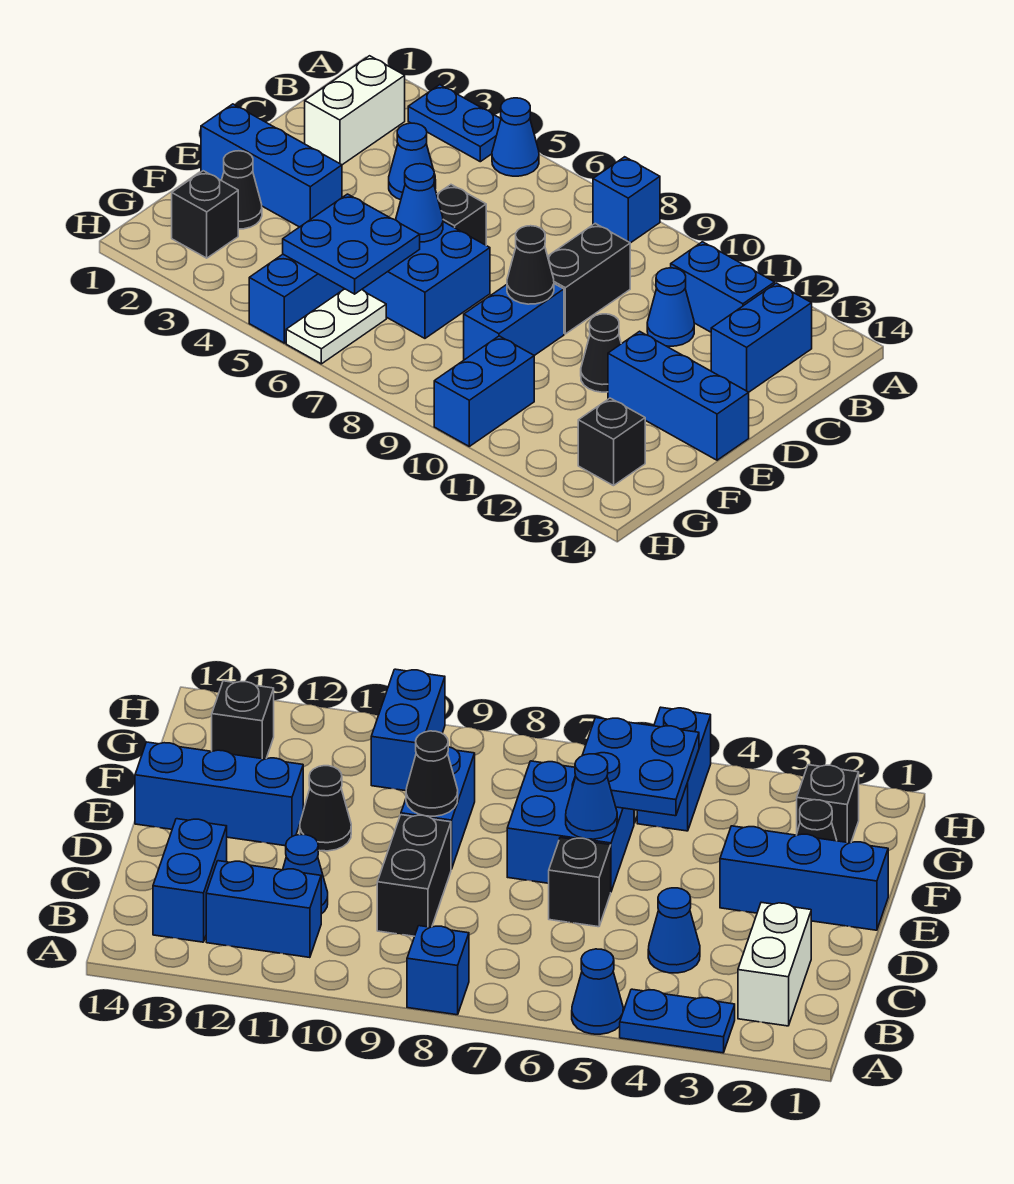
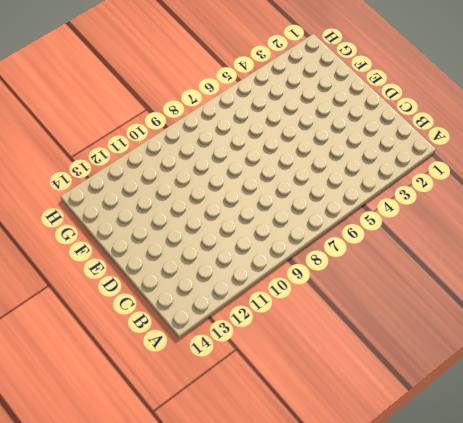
none -> blue 1x2 plate [408,85,501,162]
none -> blue 1x1 cone [492,98,539,176]
none -> blue 1x1 brick [593,157,660,243]

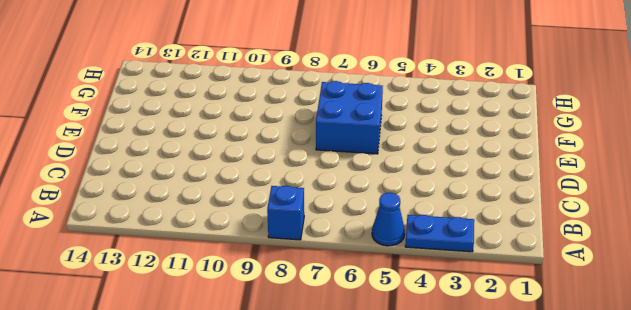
none -> white 1x2 brick [305,56,405,165]
none -> blue 1x2 brick [671,242,775,332]
none -> blue 1x2 brick [711,283,812,392]

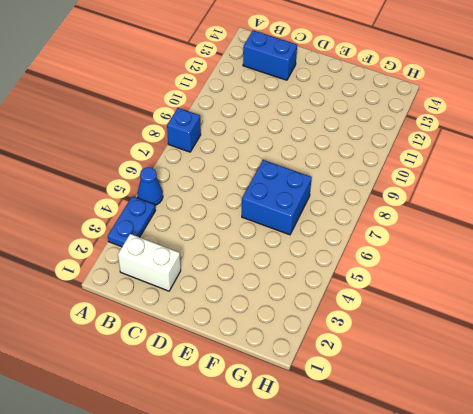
none -> blue 1x2 brick [671,242,775,332]
none -> blue 1x1 cone [389,123,436,200]
none -> black 1x2 brick [548,223,630,334]

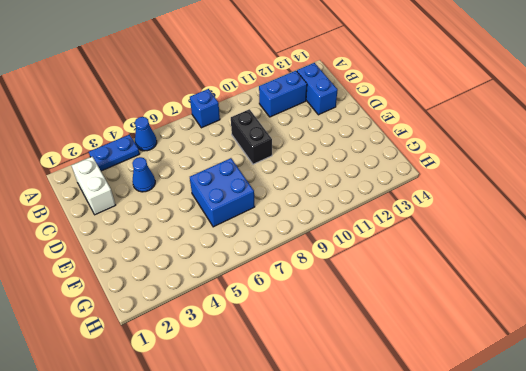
none -> blue 1x1 cone [647,268,694,346]
none -> black 1x1 brick [437,185,486,245]
none -> blue 1x3 brick [201,104,342,227]

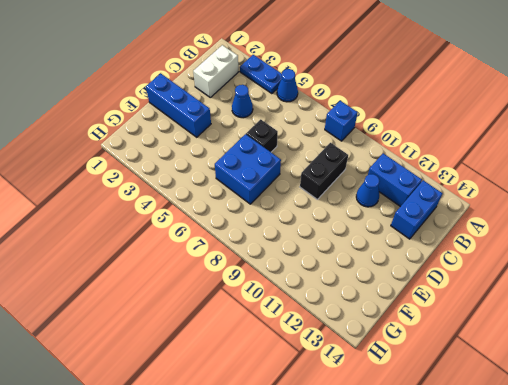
none -> blue 1x2 brick [464,284,564,360]
none -> black 1x1 cone [581,314,621,392]
none -> blue 1x3 brick [608,331,749,460]

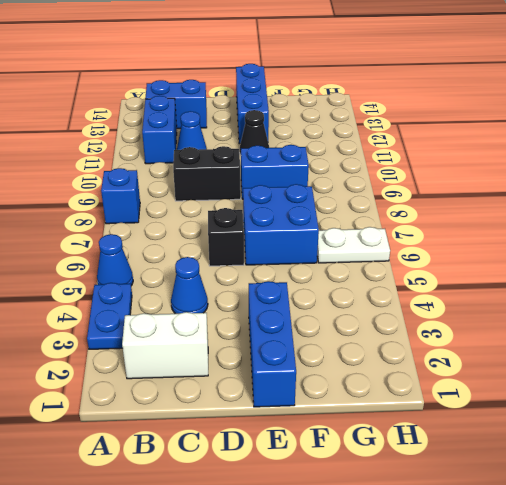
none -> black 1x1 cone [221,151,262,229]
none -> black 1x1 brick [172,171,238,258]
none -> blue 1x2 brick [249,254,344,343]

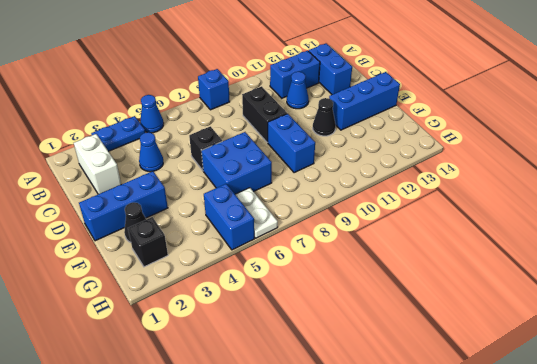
none -> blue 1x2 brick [434,336,534,446]
none -> black 1x1 brick [578,398,645,486]
none -> blue 1x1 cone [396,164,443,242]

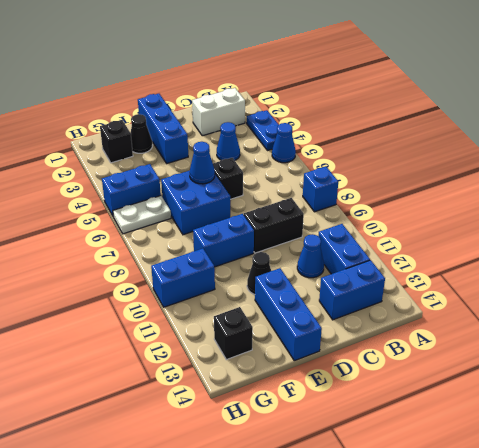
none -> black 1x1 cone [507,226,554,304]
none -> blue 2x2 plate [283,194,420,294]

